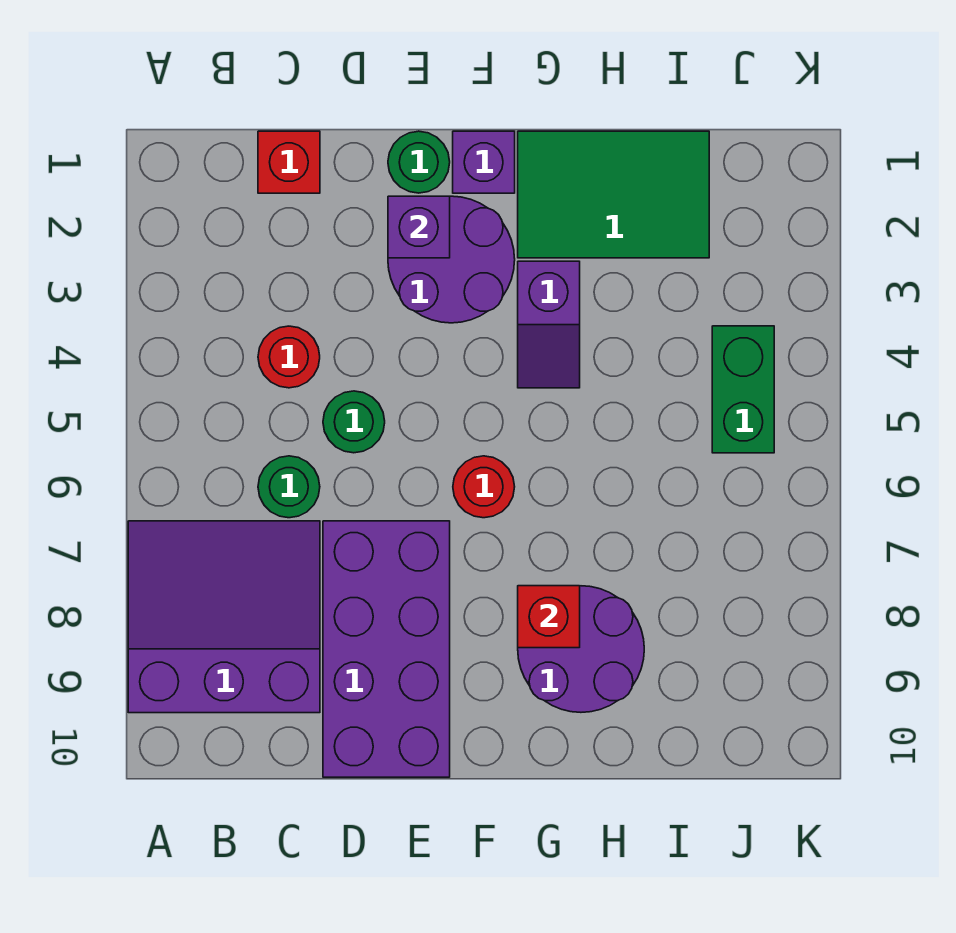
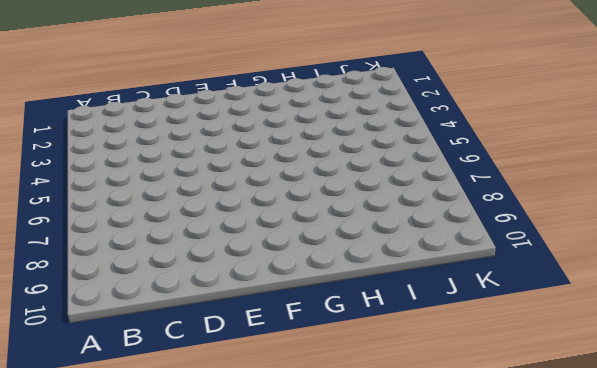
none -> purple 3x3 slope [128,521,320,713]
none -> red 1x1 brick [258,131,320,193]
none -> red 1x1 round brick [258,326,320,388]

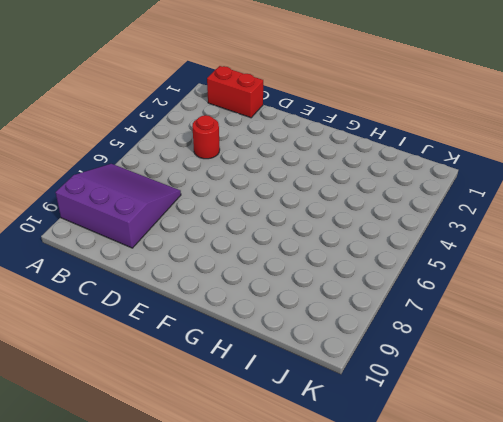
red 1x2 brick [207,66,263,118] -> red 1x1 brick [258,131,320,193]
none -> green 1x1 round brick [258,456,320,518]
none -> green 1x1 round brick [323,391,385,453]
none -> purple 2x4 brick [323,521,450,777]

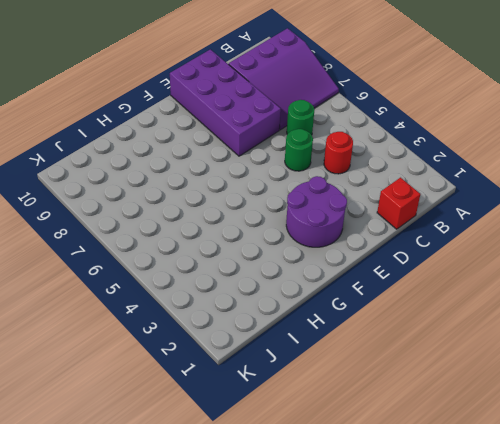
none -> green 1x1 round brick [388,131,450,193]
none -> purple 1x1 brick [453,131,515,193]
none -> red 1x1 round brick [453,456,515,518]

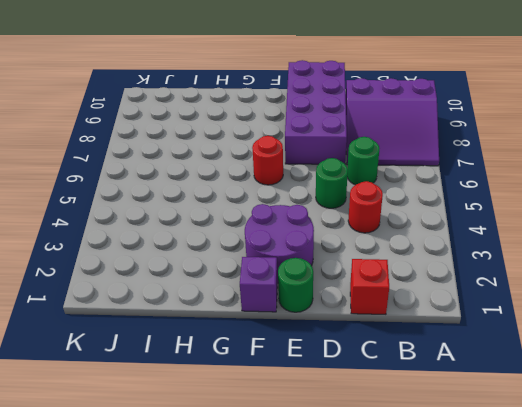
none -> green 2x3 tile [518,131,709,258]
none -> purple 1x2 slope [518,261,580,388]
none -> purple 2x2 round brick [518,586,644,712]

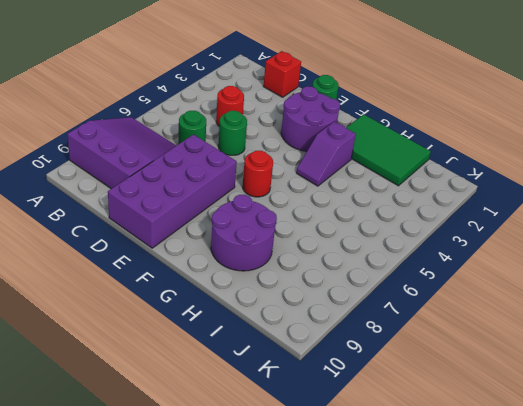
none -> purple 1x1 brick [453,131,515,193]
none -> green 1x2 brick [712,326,774,453]
none -> purple 1x1 brick [388,196,450,258]

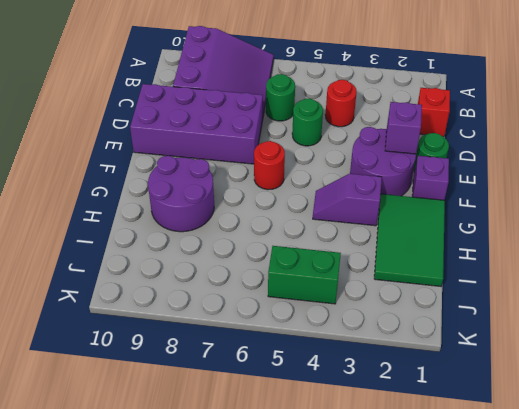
none -> red 1x1 brick [518,586,580,648]

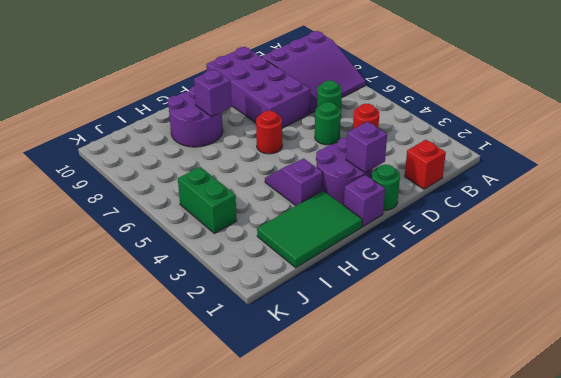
purple 1x1 brick [194,69,232,117] -> red 1x1 brick [518,586,580,648]

